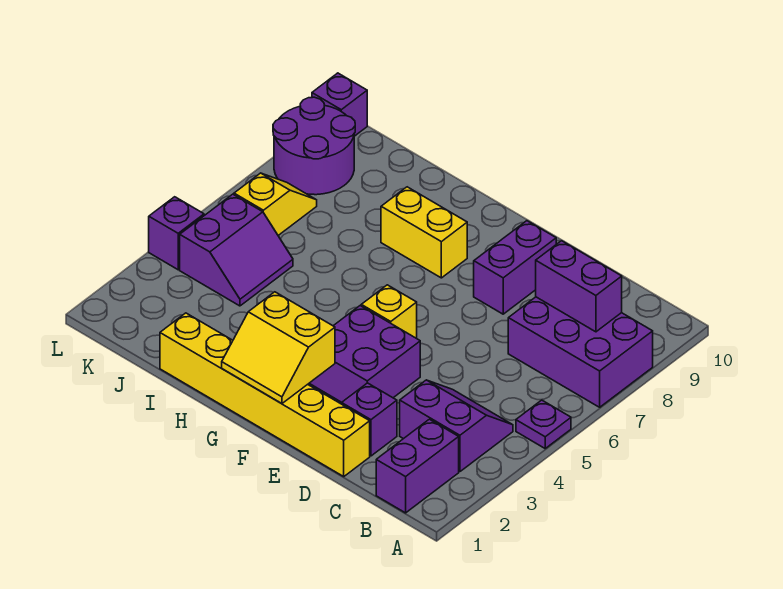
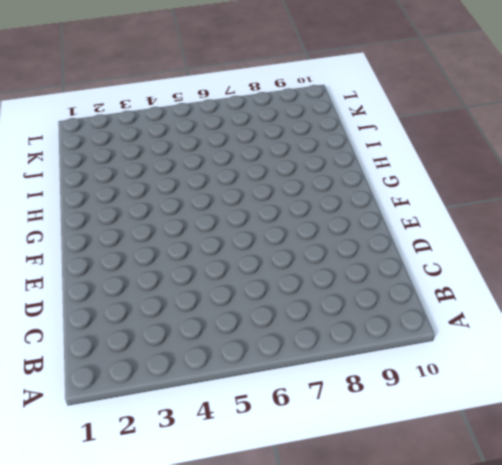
none -> purple 1x1 plate [516,400,571,448]
none -> purple 2x3 brick [508,297,653,407]
none -> purple 1x2 brick [376,419,459,513]

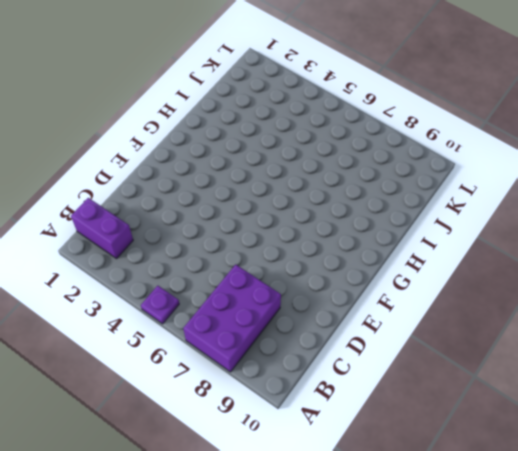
none -> purple 2x2 slope [400,380,513,472]
none -> yellow 1x6 brick [160,313,370,476]
none -> purple 1x1 brick [342,383,397,456]

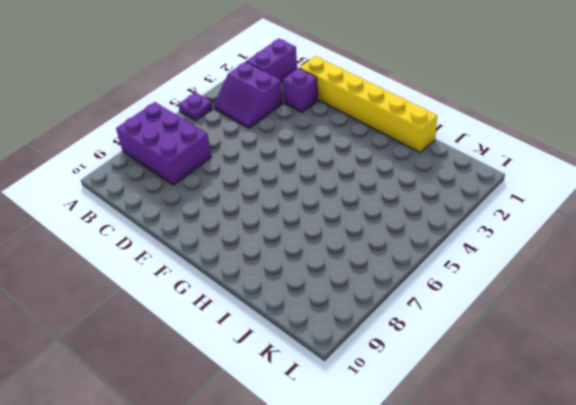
none -> purple 2x2 brick [309,306,420,402]
none -> purple 1x2 brick [474,221,556,314]
none -> yellow 1x1 brick [361,285,417,338]

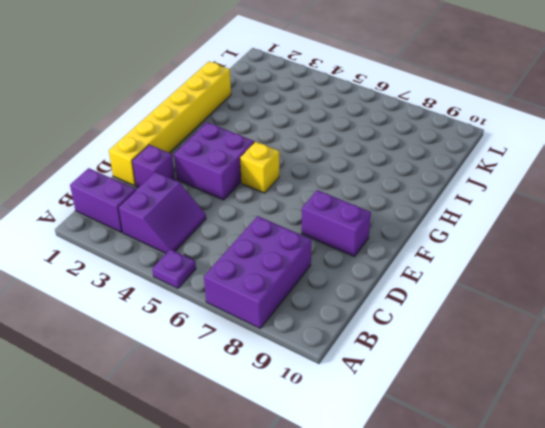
none -> yellow 1x2 brick [381,187,467,278]
none -> purple 2x2 slope [180,194,293,306]
none -> yellow 1x2 slope [234,173,317,235]

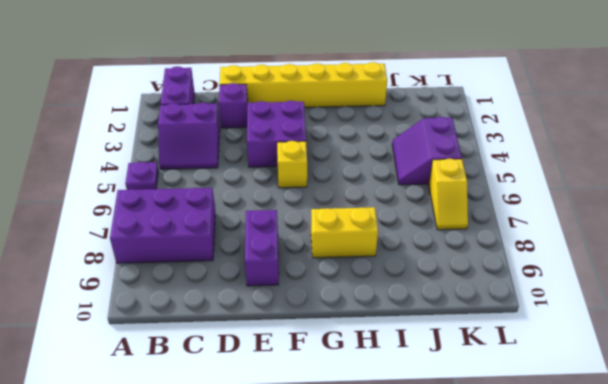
none -> purple 2x2 round brick [273,97,355,195]
none -> purple 1x1 brick [149,197,204,270]
none -> purple 1x1 brick [312,73,367,136]

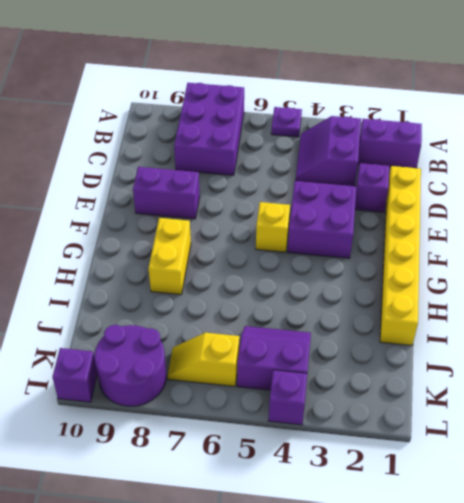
none -> purple 1x2 brick [536,241,622,332]
none -> yellow 2x2 slope [222,292,335,404]

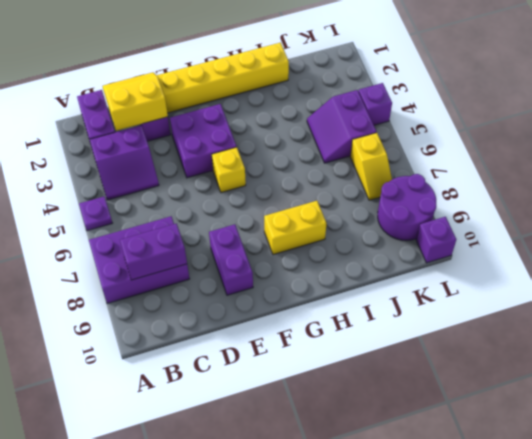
yellow 2x2 slope [103,72,168,131] -> yellow 2x2 slope moved to [222,292,335,404]

